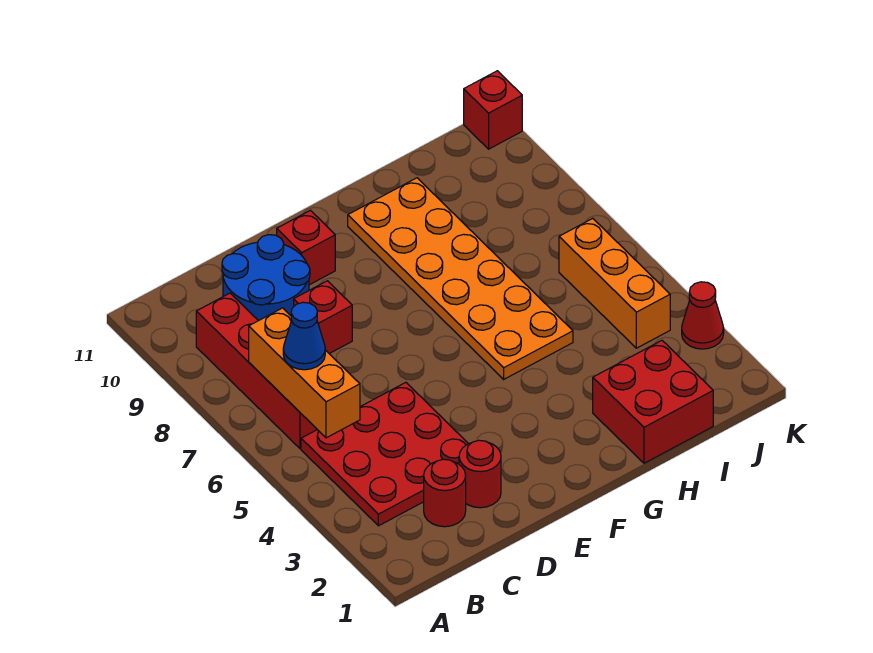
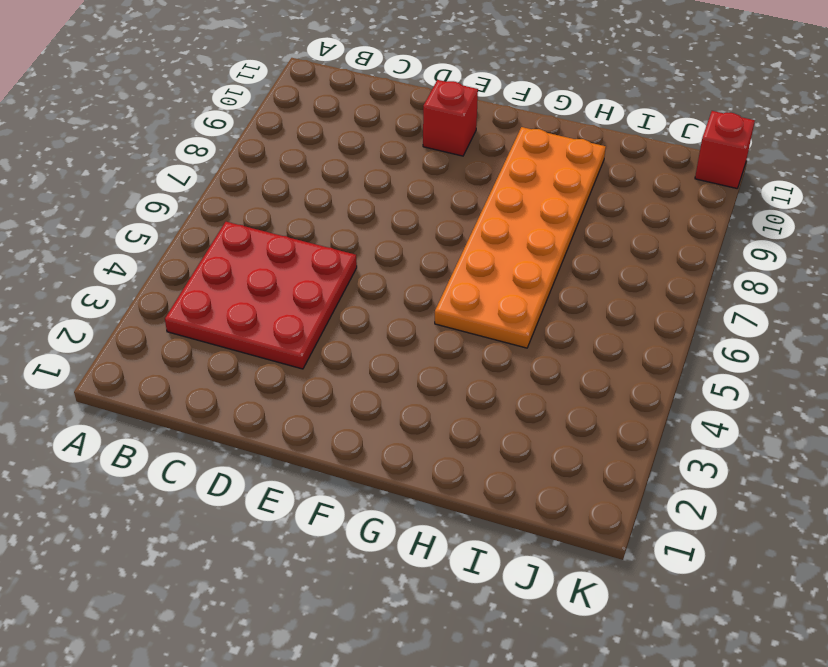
none -> red 1x4 brick [196,293,317,448]
none -> red 1x1 round brick [424,459,466,527]
none -> blue 2x2 round brick [222,235,310,321]

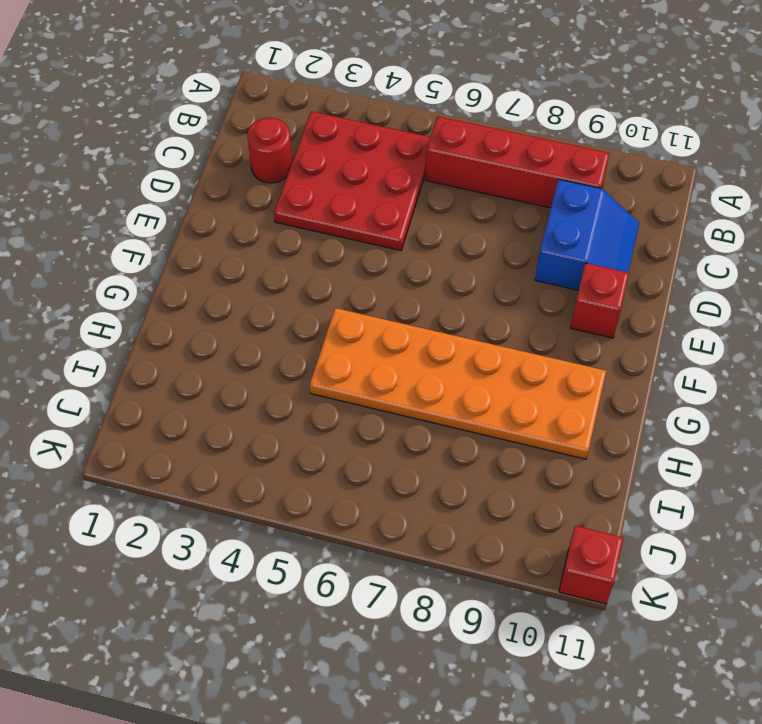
blue 2x2 slope [535,179,639,290] -> blue 2x2 round brick [222,235,310,321]
none -> red 1x1 round brick [459,440,501,508]
none -> red 1x1 brick [294,281,352,354]
none -> red 2x2 brick [593,341,713,463]

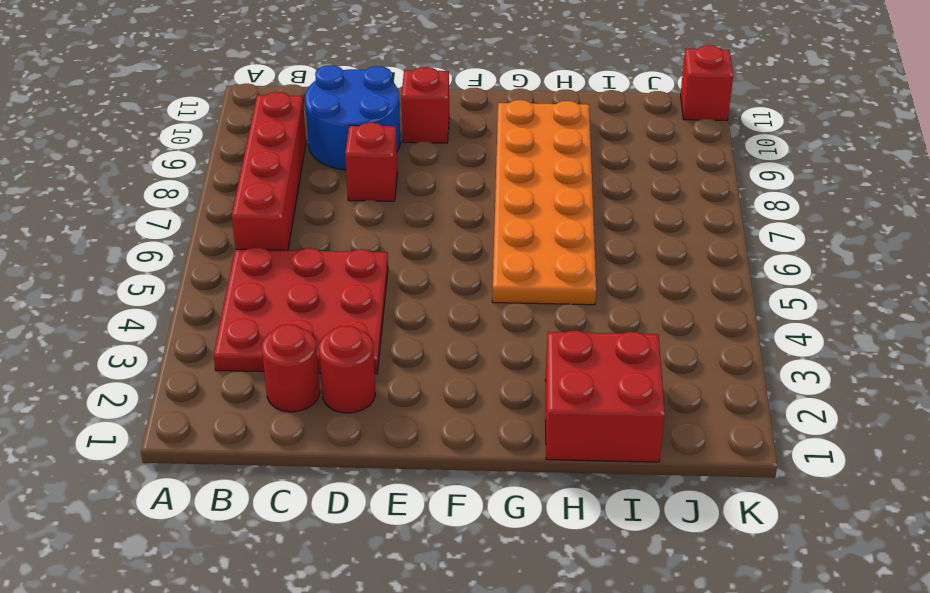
none -> orange 1x3 brick [559,218,670,348]
none -> red 1x1 cone [682,282,724,349]
none -> orange 1x3 brick [249,308,360,438]

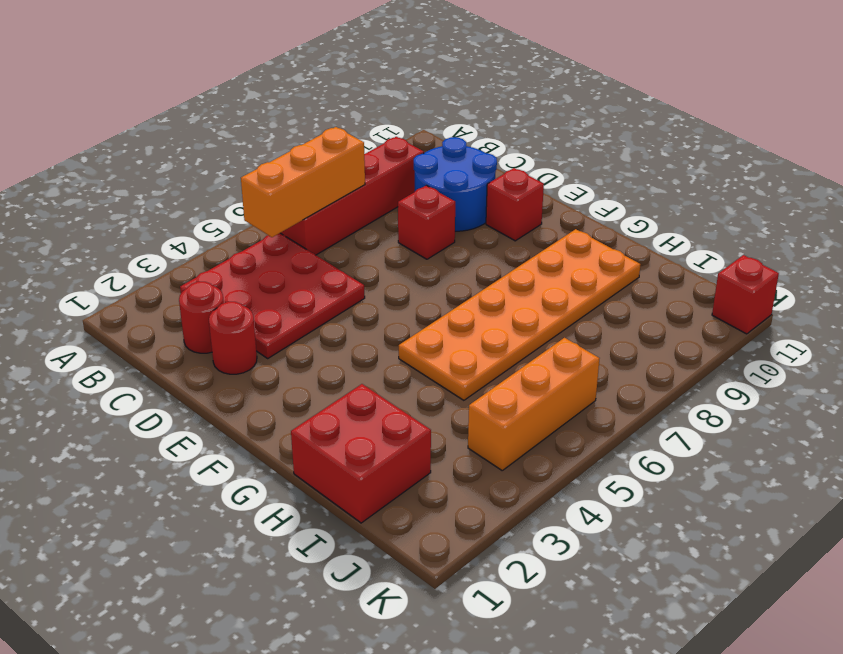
none -> red 1x1 cone [682,282,724,349]
none -> blue 1x1 cone [283,302,325,370]

